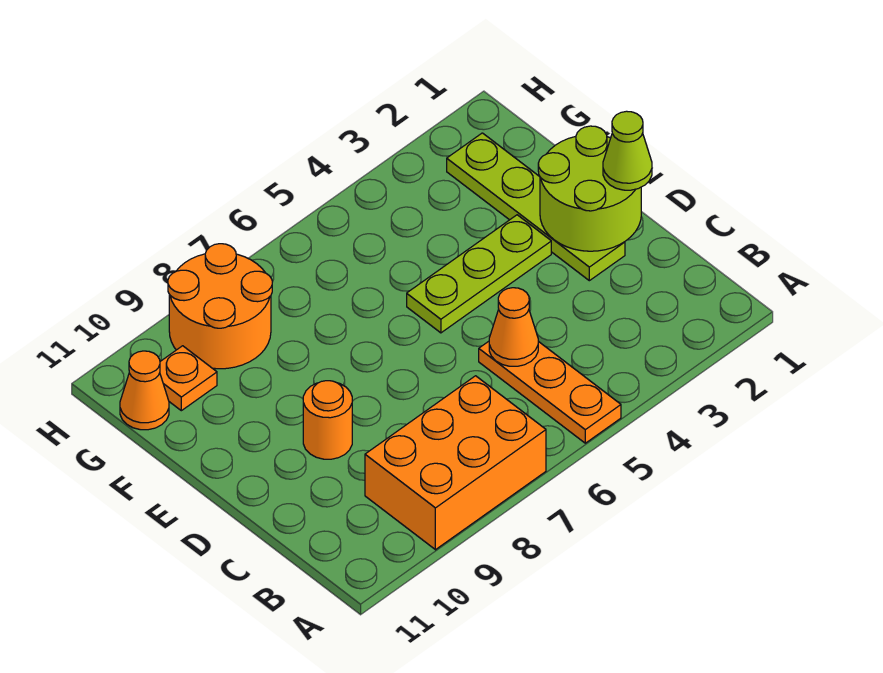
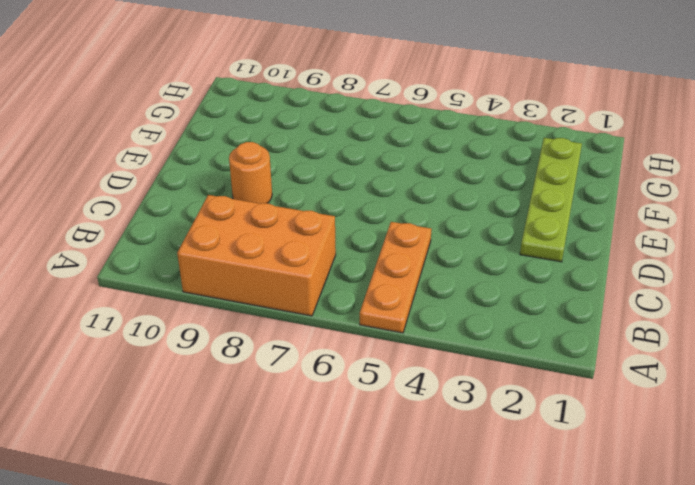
none -> lime 1x3 plate [407,215,551,333]
none -> orange 2x2 round brick [168,244,272,369]

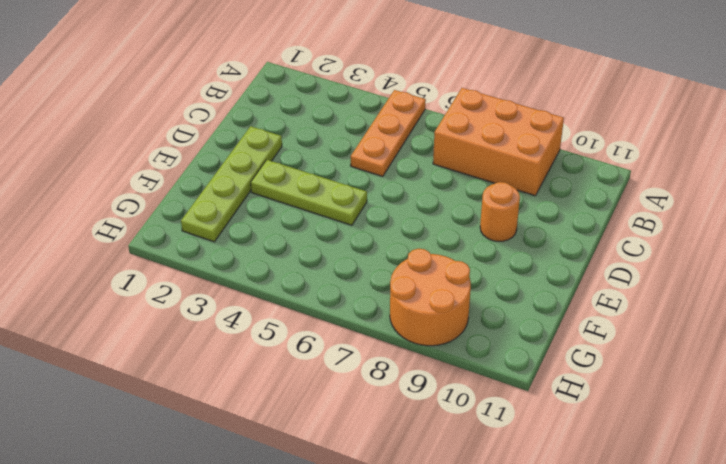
none -> orange 1x1 plate [160,346,217,411]
none -> orange 1x1 cone [120,351,169,430]

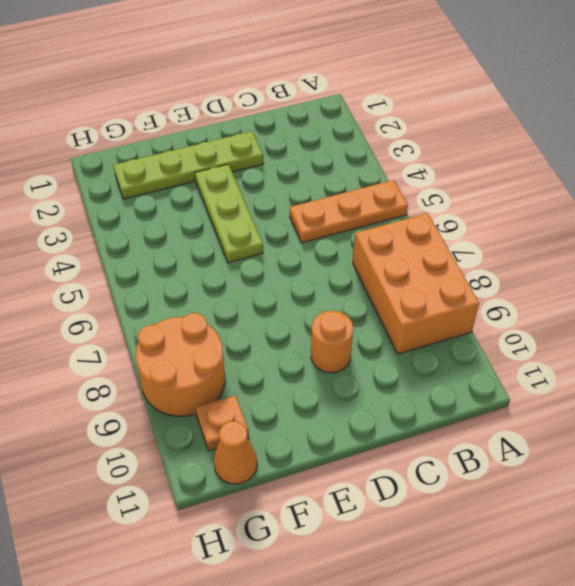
none -> orange 1x1 cone [489,288,538,366]
none -> lime 2x2 round brick [538,126,641,251]

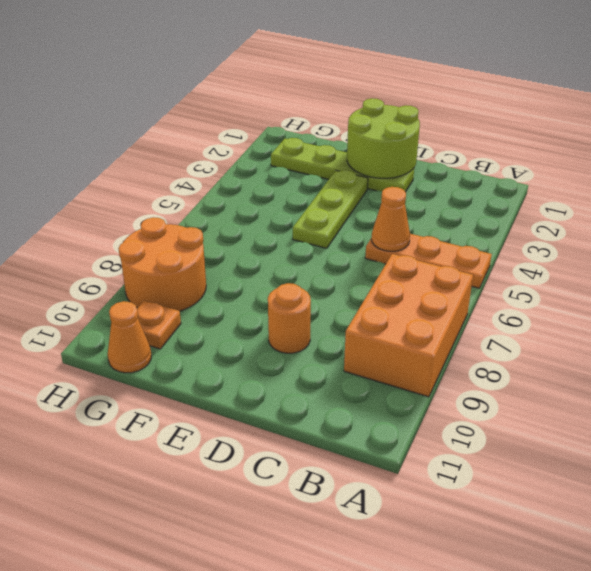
none -> lime 1x1 cone [603,111,652,190]

